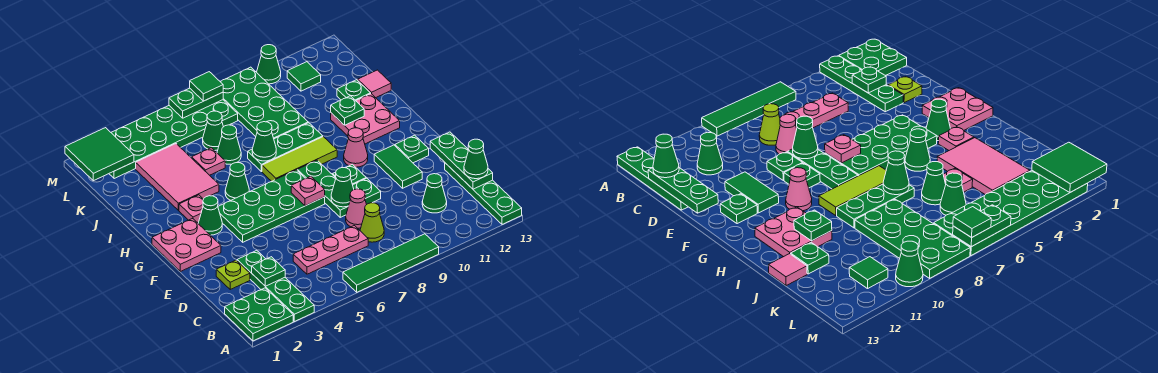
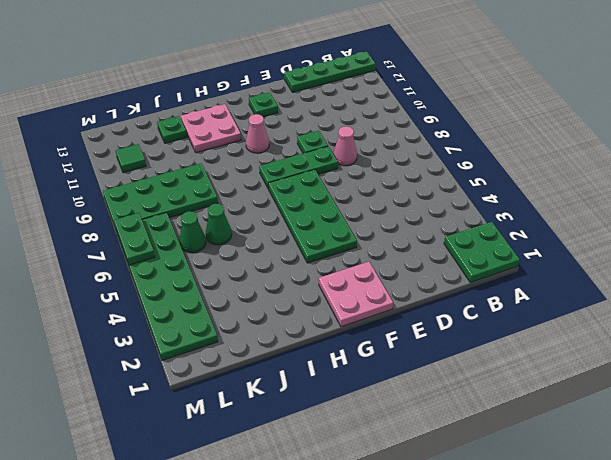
none -> green 1x4 plate [237,250,314,322]
none -> green 1x4 tile [343,234,439,292]
none -> pink 1x3 plate [293,226,368,274]
none -> lime 1x1 cone [360,203,384,242]

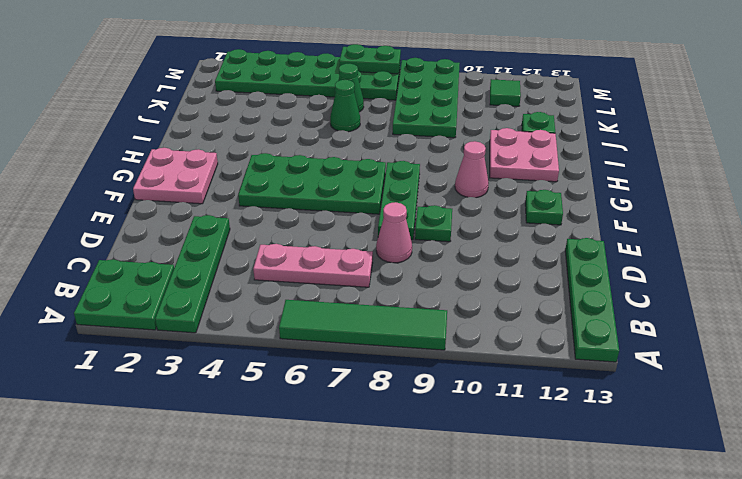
none -> lime 1x1 cone [360,203,384,242]
none -> green 1x1 cone [422,174,447,213]
none -> lime 1x1 plate [216,260,250,289]
none -> green 1x2 tile [374,145,422,188]

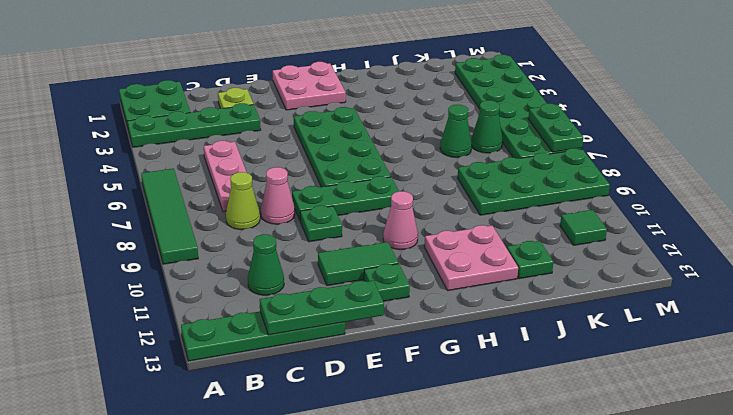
none -> green 1x1 plate [333,164,366,185]
none -> green 1x1 cone [198,196,222,235]
none -> pink 1x1 plate [179,195,203,222]
none -> green 1x1 cone [225,163,249,200]

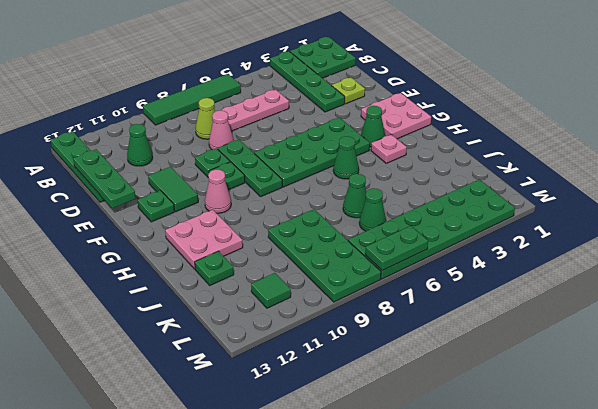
none -> lime 1x3 tile [262,137,337,181]
none -> pink 2x3 tile [136,144,219,210]
none -> green 1x3 plate [248,123,323,172]
none -> pink 1x1 plate [192,148,225,175]

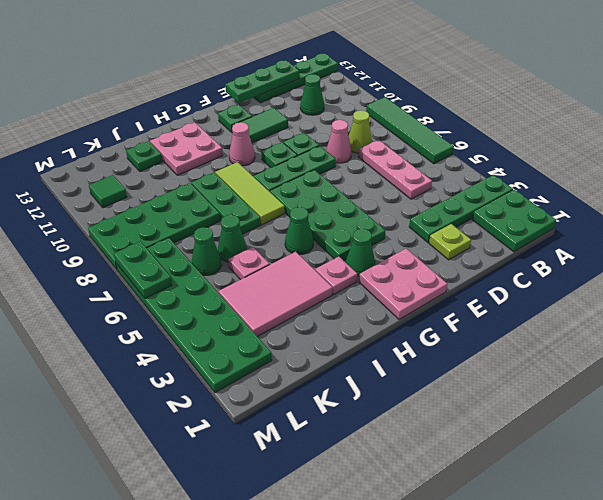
none -> pink 1x1 tile [358,70,391,98]
none -> green 1x1 cone [257,45,281,84]
none -> green 1x1 plate [252,257,285,286]
none -> green 1x1 cone [331,167,354,207]

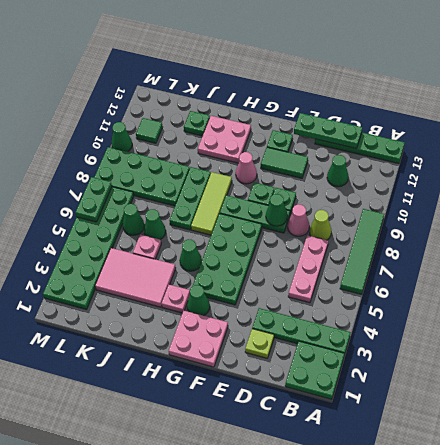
none -> pink 1x1 tile [358,70,391,98]
none -> green 1x1 plate [252,257,285,286]
none -> pink 1x1 plate [291,176,325,206]
none -> green 1x1 cone [252,122,276,161]

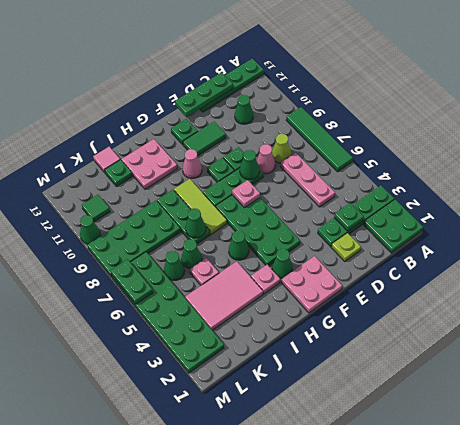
none -> green 1x1 plate [331,96,364,125]
none -> green 2x2 tile [65,128,134,181]
none -> green 1x1 cone [464,139,488,179]
none -> green 1x1 tile [190,72,223,101]

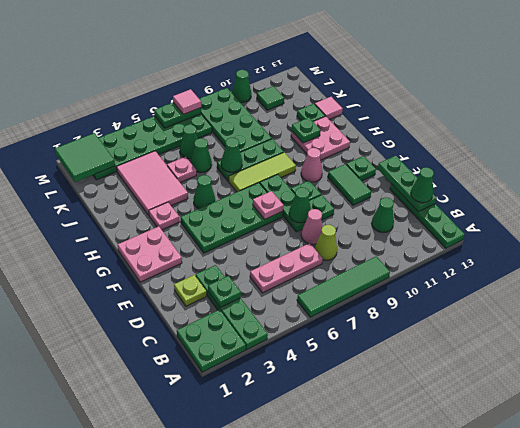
pink 1x1 tile [173,89,201,114] -> green 1x1 tile [190,72,223,101]
none -> green 1x1 cone [198,196,222,235]

